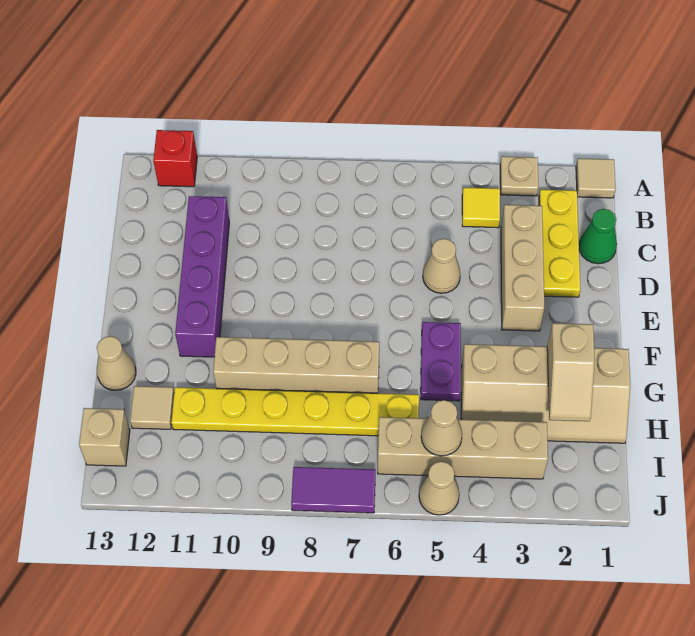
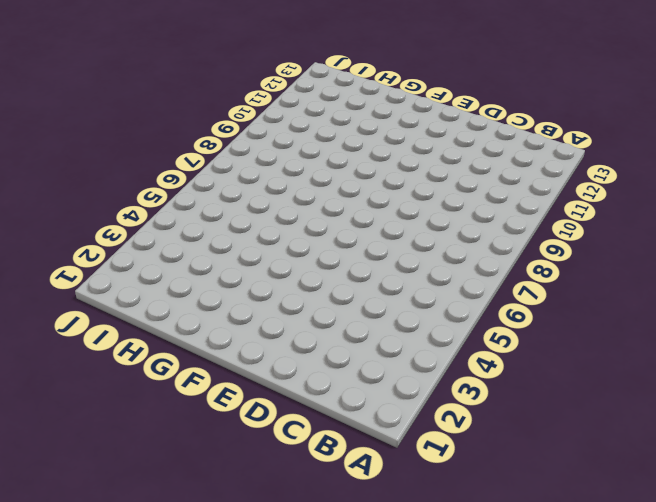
none -> tan 1x1 tile [576,158,616,198]
none -> tan 1x1 plate [500,156,538,196]
none -> red 1x1 brick [153,130,197,187]

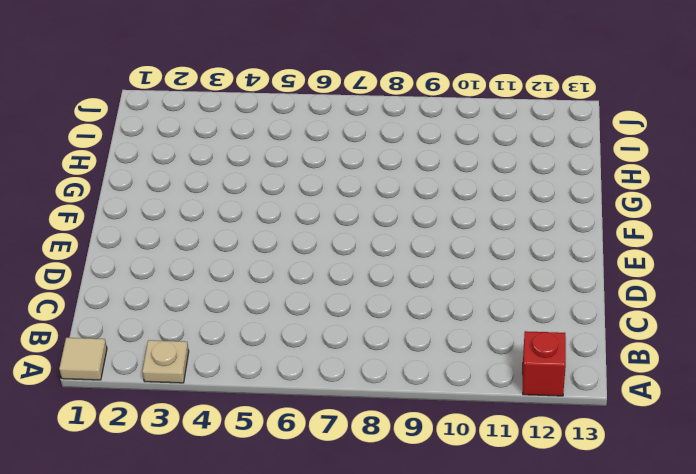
none -> yellow 1x3 plate [539,190,580,297]
none -> yellow 1x1 tile [462,187,500,228]
none -> green 1x1 cone [579,209,617,264]

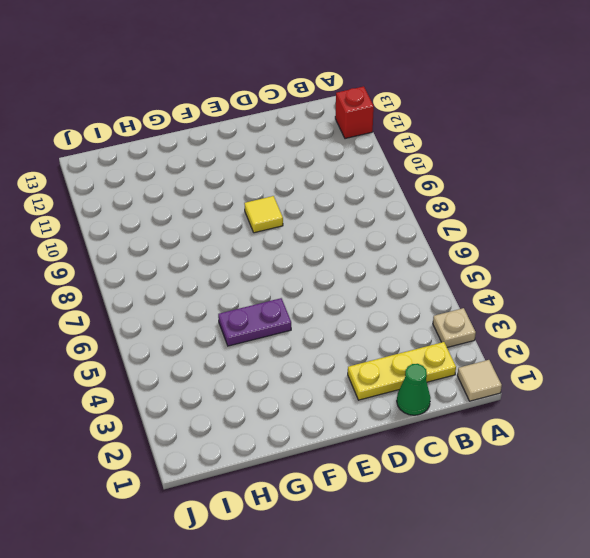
yellow 1x1 tile [244,196,283,233] -> yellow 1x1 tile moved to [462,187,500,228]
none -> tan 1x3 brick [501,205,544,331]
none -> purple 1x4 brick [175,196,229,357]
none -> tan 1x1 cone [423,239,461,293]

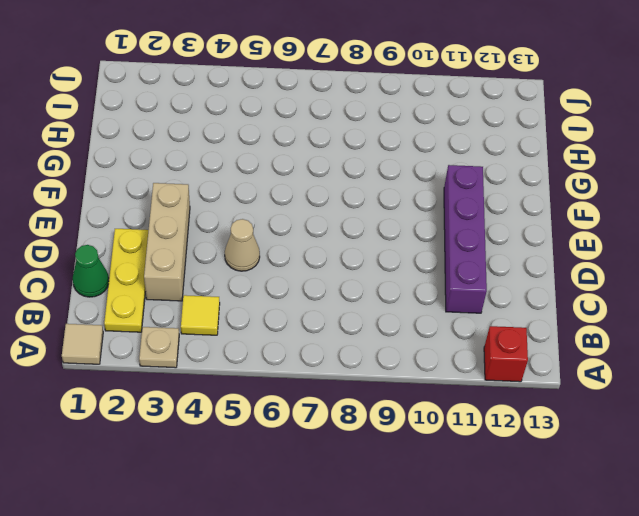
none -> purple 1x2 plate [421,322,461,401]
none -> tan 2x4 slope [461,344,630,443]
none -> tan 1x4 brick [213,337,379,393]

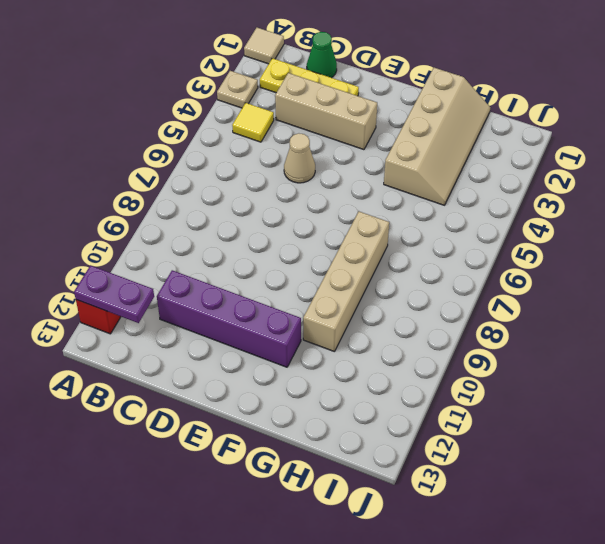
purple 1x2 plate [74,266,154,323] -> purple 1x2 plate moved to [421,322,461,401]
none -> tan 1x1 cone [97,336,136,390]
none -> yellow 1x6 plate [171,387,419,436]
none -> tan 1x1 tile [130,386,174,429]

